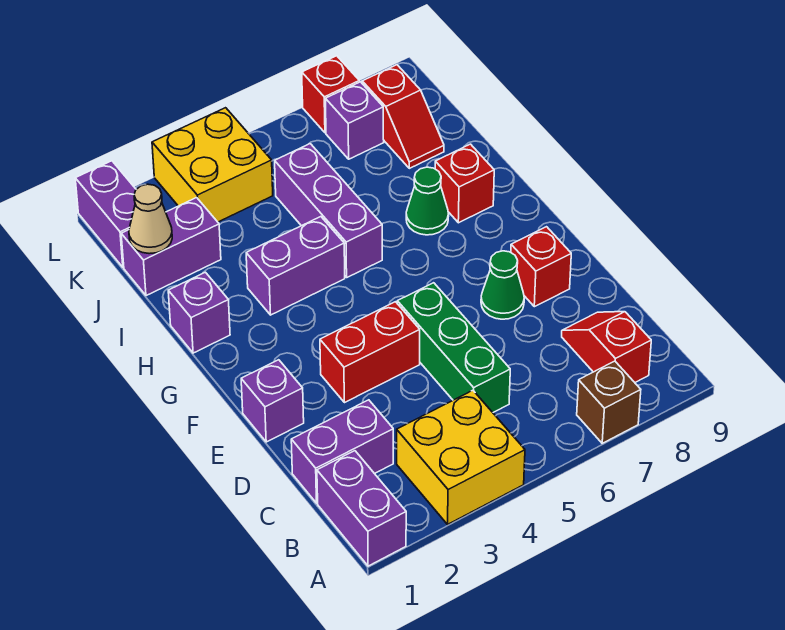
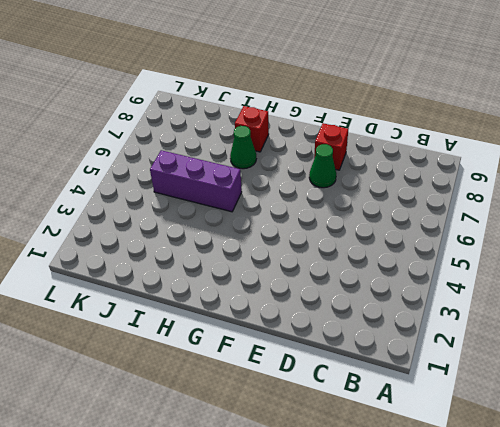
none -> purple 1x2 brick [317,451,406,566]
none -> yellow 2x2 brick [397,390,525,524]
none -> brown 1x1 brick [577,361,641,443]

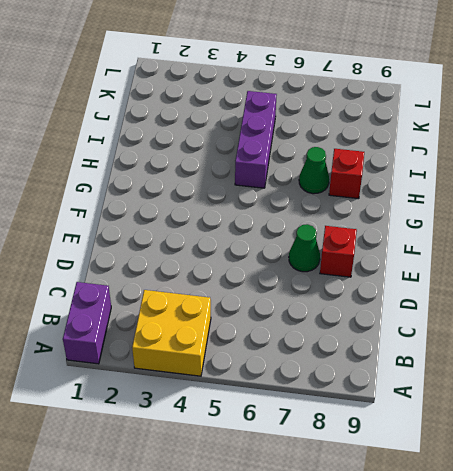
none -> brown 1x1 brick [577,361,641,443]
none -> red 1x2 slope [562,312,651,382]
none -> purple 1x2 brick [291,400,393,503]

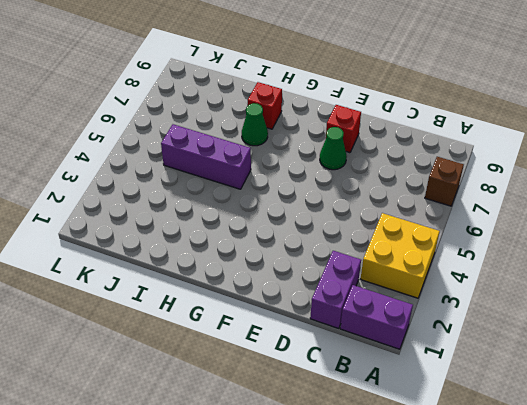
none -> red 1x2 slope [562,312,651,382]
none -> green 1x3 brick [397,283,510,412]
none -> purple 1x1 brick [241,360,304,442]

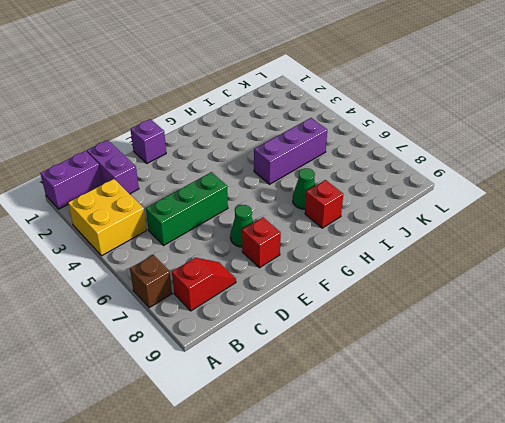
none -> red 1x2 brick [320,302,420,403]
none -> purple 1x1 brick [168,272,230,353]
none -> purple 1x2 brick [246,217,345,315]

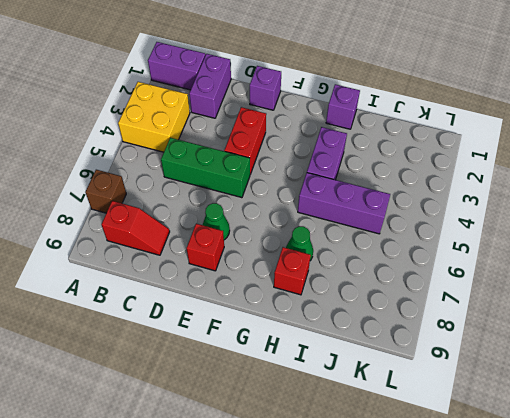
none -> purple 1x2 brick [121,198,221,296]
none -> red 1x2 slope [362,65,444,168]
none -> purple 1x2 brick [75,161,136,267]

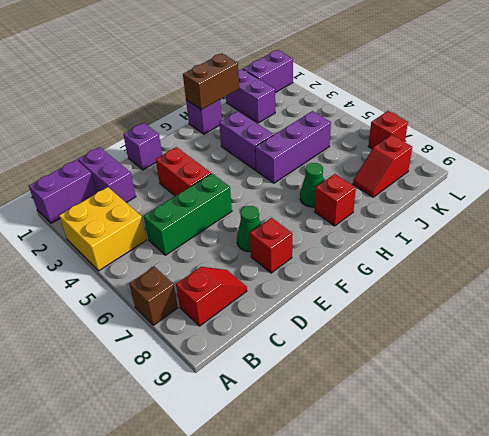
brown 1x2 brick [183,53,239,110] -> none
none -> yellow 2x2 brick [152,108,273,222]
none -> purple 1x1 brick [325,82,384,159]
none -> tan 1x1 cone [129,184,172,254]

